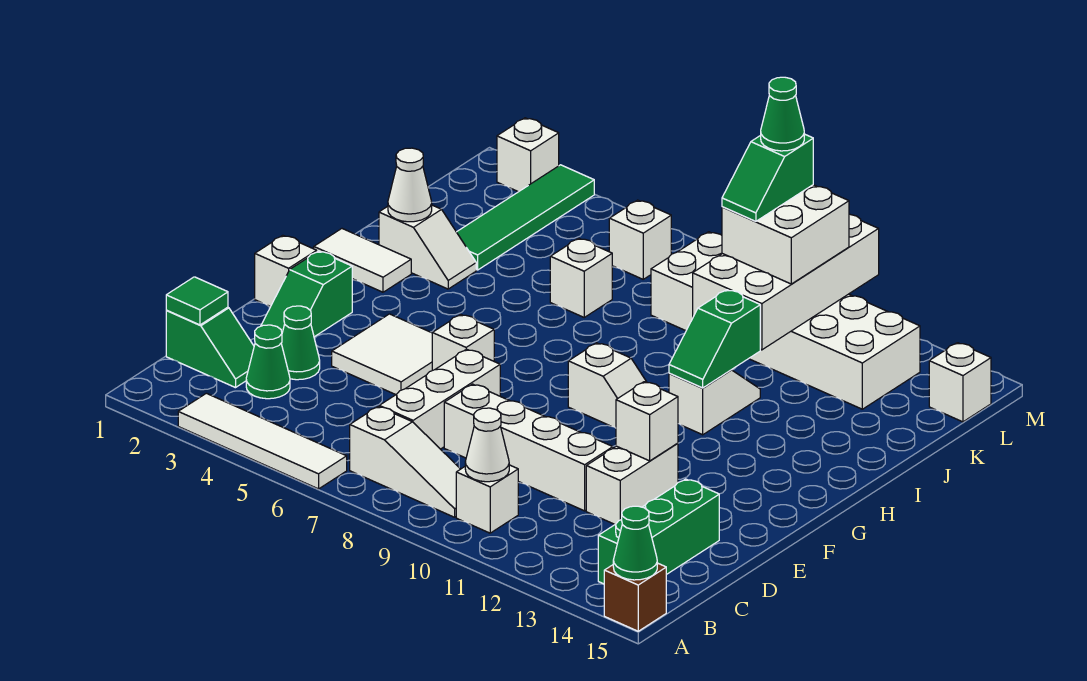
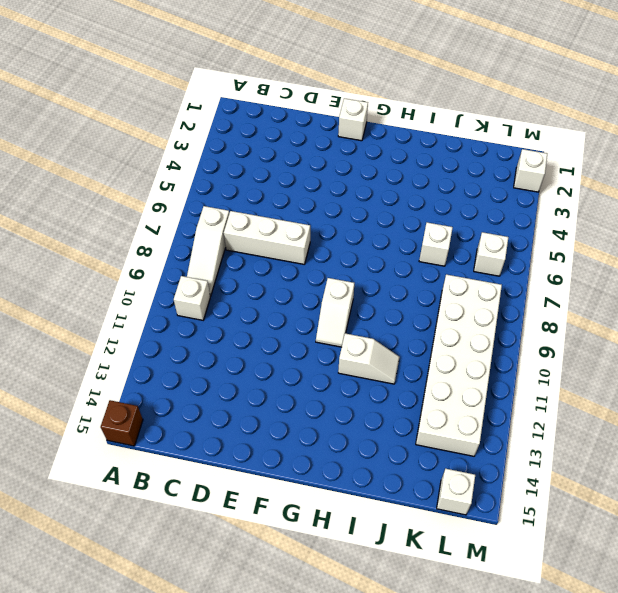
none -> white 1x4 tile [178,393,347,489]
none -> green 1x3 brick [598,479,719,584]
none -> green 1x2 slope [166,307,254,388]
none -> green 1x1 cone [246,325,290,399]

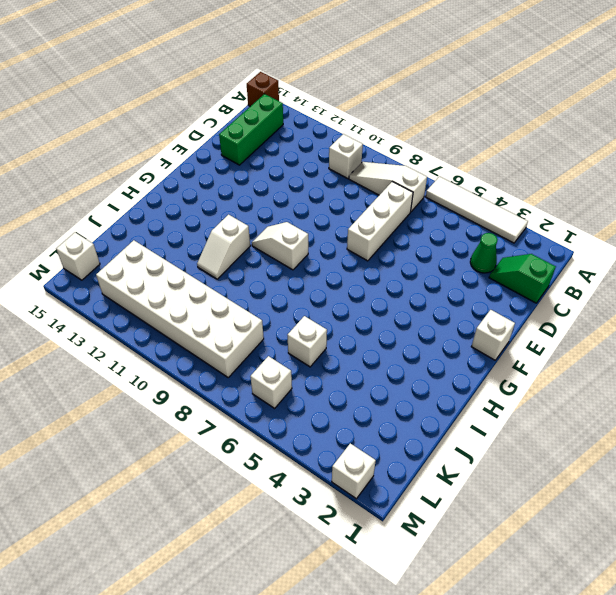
none -> green 1x1 cone [281,306,320,380]
none -> white 1x4 brick [444,384,613,511]
none -> white 1x2 brick [586,443,678,524]
none -> green 1x2 slope [261,251,352,337]

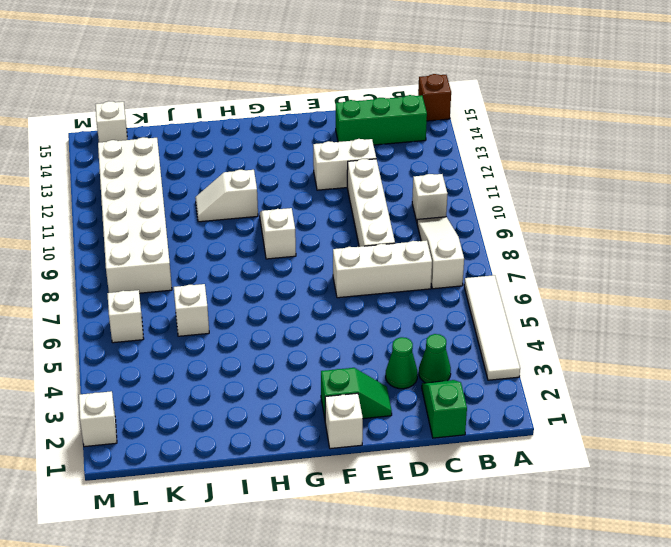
none -> white 2x2 tile [332,314,432,395]
none -> white 1x1 brick [432,315,494,370]
none -> white 1x2 tile [314,229,411,292]
none -> white 1x2 slope [379,205,476,289]

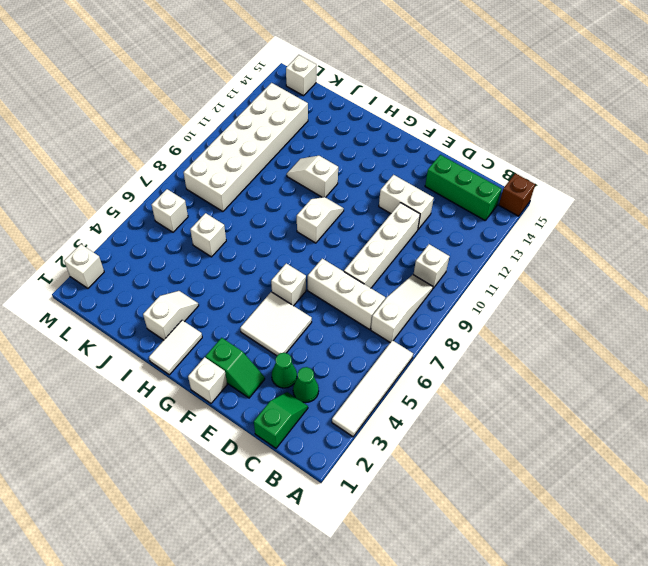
none -> green 1x4 tile [457,165,594,270]
none -> green 1x1 cone [613,506,657,580]
none -> white 1x1 cone [465,408,509,482]
none -> green 1x1 tile [166,277,228,325]

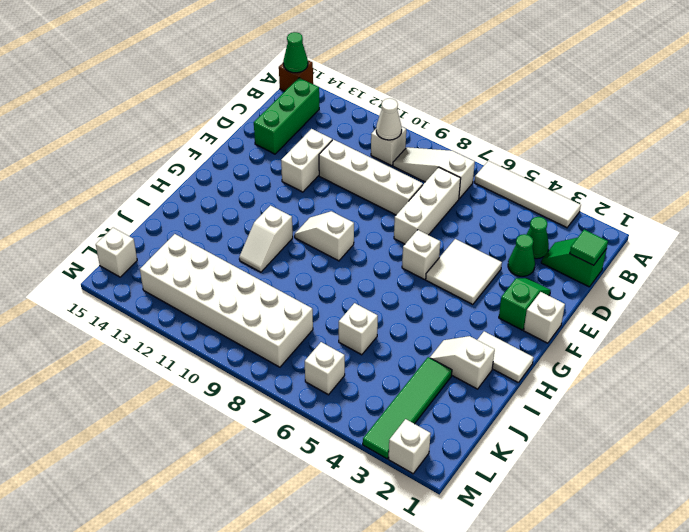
none -> white 1x1 brick [616,382,678,461]
none -> green 1x2 slope [669,290,760,388]
none -> white 1x1 cone [388,148,432,222]
none -> white 2x4 brick [693,214,879,350]

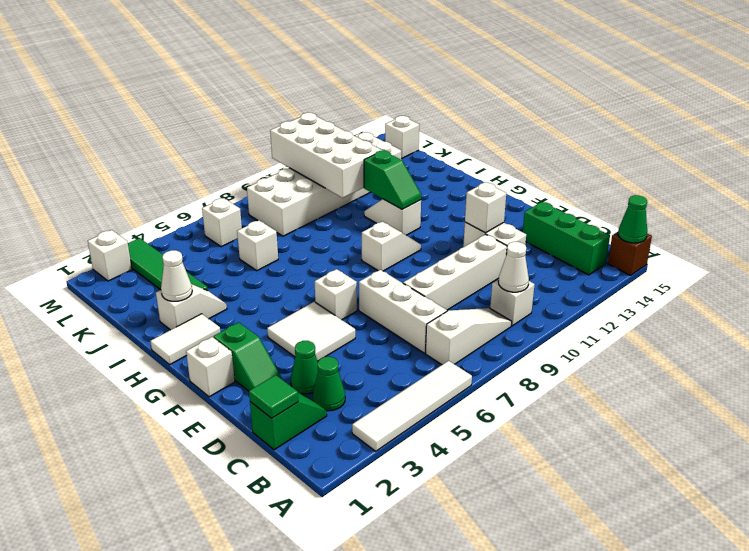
none -> white 2x2 brick [722,185,849,284]
none -> green 1x2 slope [722,134,813,221]
none -> green 1x1 cone [761,77,804,151]

